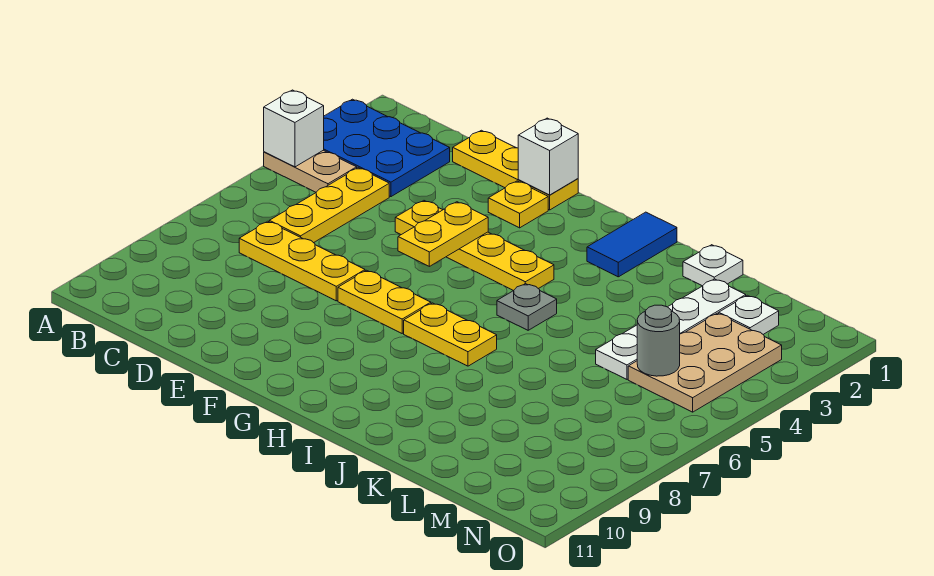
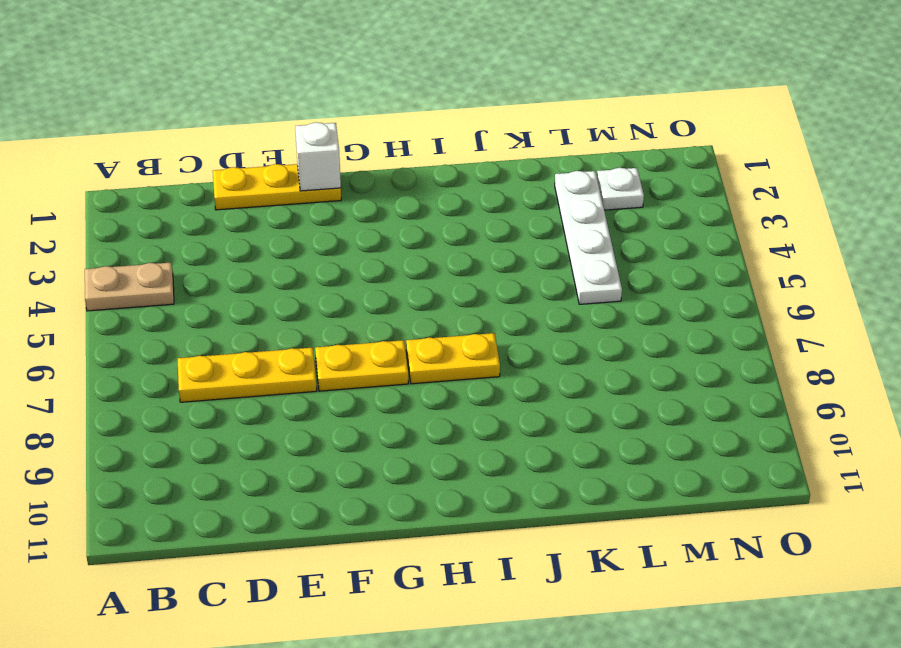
none -> blue 2x3 plate [324,99,450,197]
none -> yellow 1x3 plate [269,168,389,243]
none -> yellow 1x4 plate [395,201,554,291]

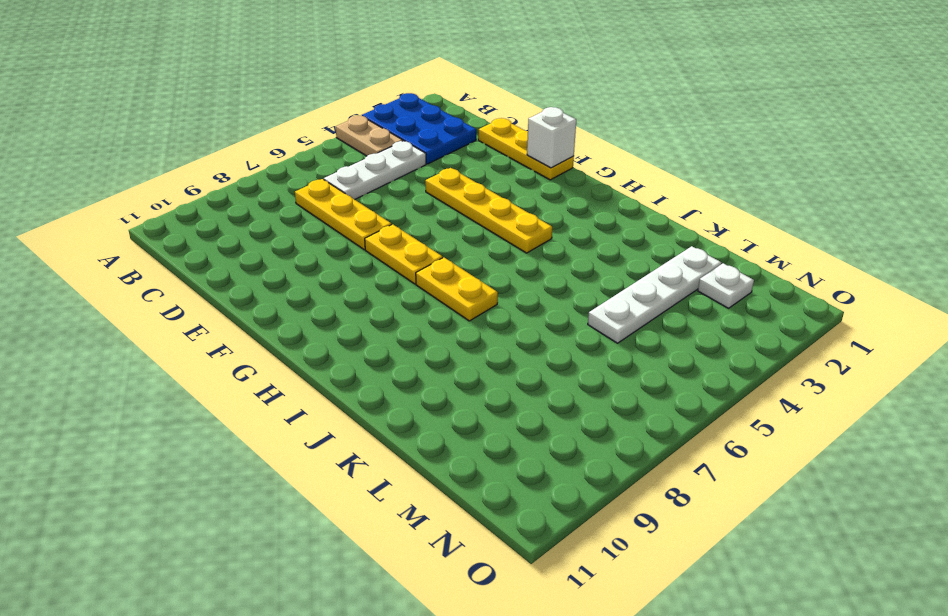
white 1x3 plate [324,141,426,200] -> yellow 1x3 plate [269,168,389,243]
none -> yellow 1x1 plate [488,181,548,228]
none -> blue 1x2 tile [587,212,677,277]
none -> grey 1x1 plate [497,284,557,330]

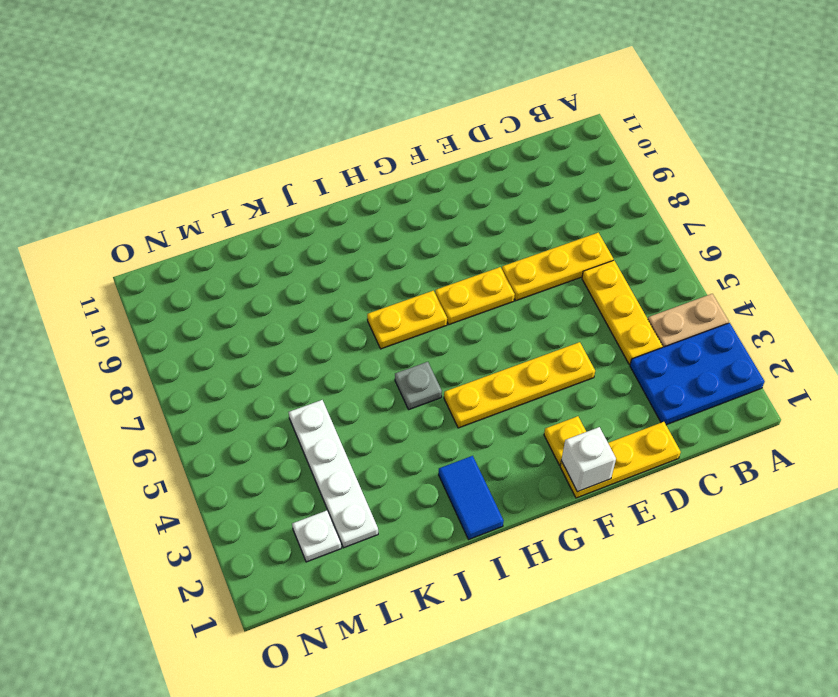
none -> white 1x1 plate [683,245,743,286]
none -> tan 2x3 plate [628,313,782,412]
none -> white 1x1 brick [264,90,324,167]

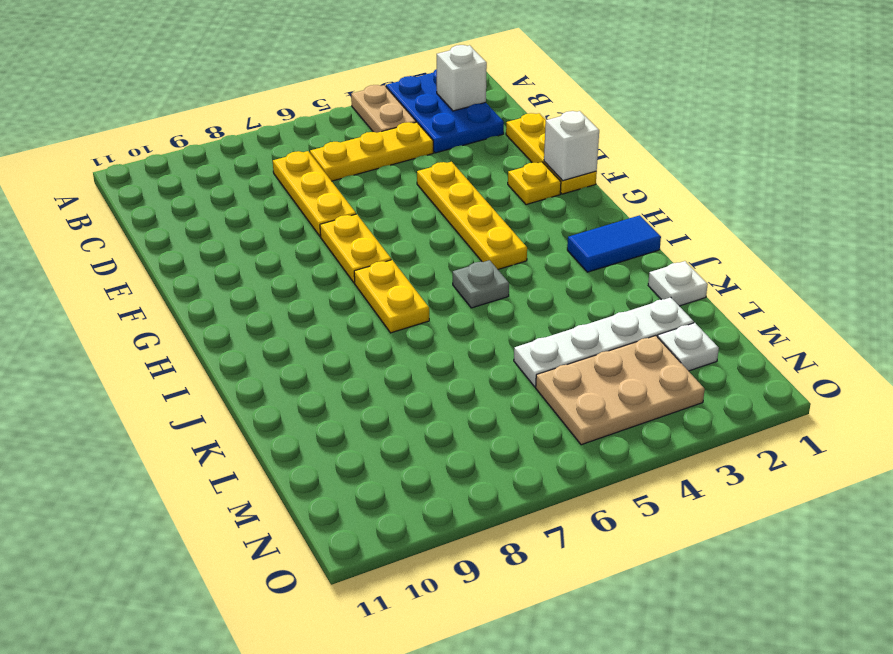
white 1x1 brick [437,45,487,111] -> white 1x1 brick moved to [264,90,324,167]
none -> yellow 1x2 plate [398,202,488,266]
none -> grey 1x1 round brick [637,305,680,376]

